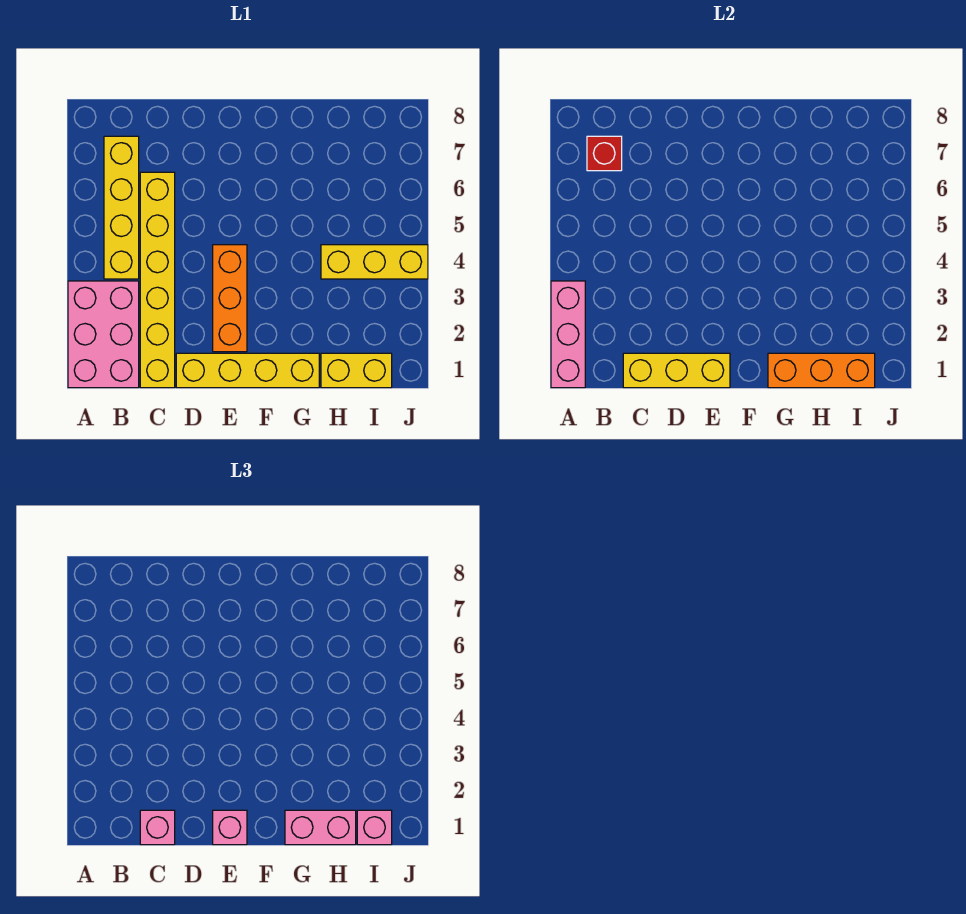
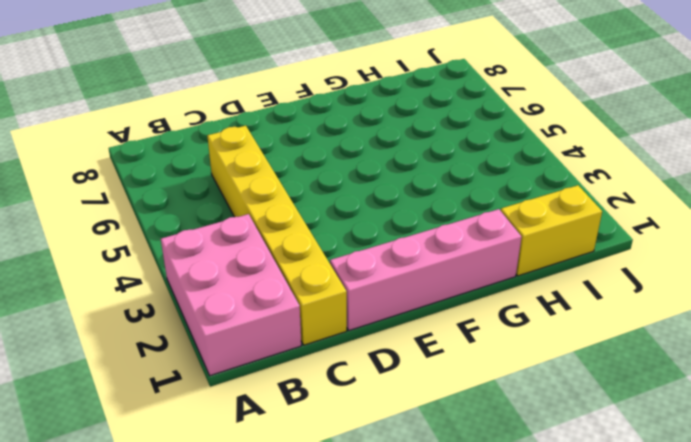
pink 1x4 brick [330,209,521,331] -> yellow 1x4 brick [176,353,319,388]
none -> yellow 1x4 brick [104,136,139,279]
none -> orange 1x3 brick [213,245,247,352]
none -> yellow 1x3 brick [321,245,428,279]

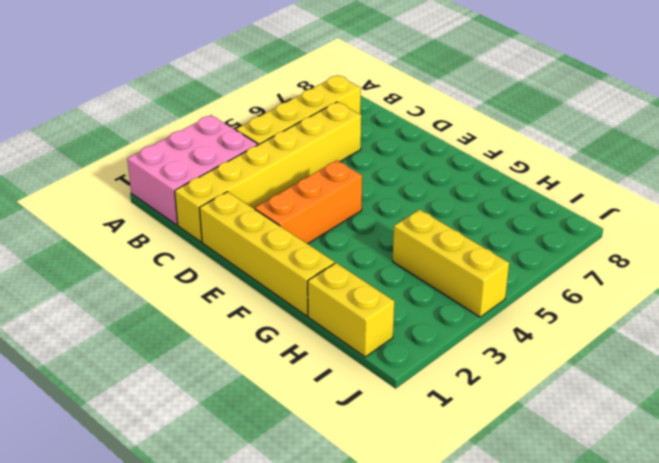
none -> pink 1x3 brick [551,281,585,388]
none -> red 1x1 brick [587,136,622,171]
none -> yellow 1x3 brick [623,353,730,388]

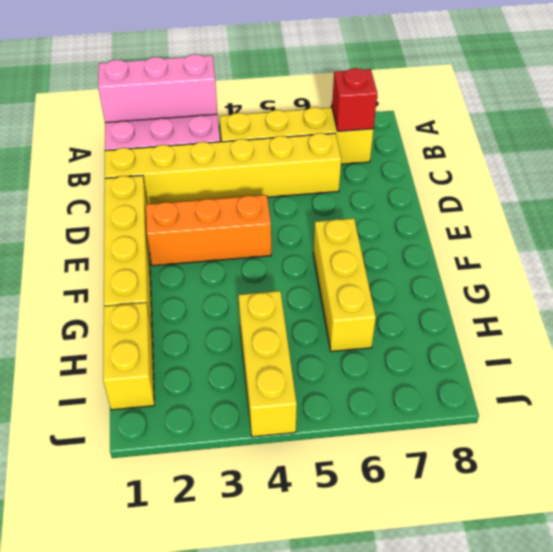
yellow 1x3 brick [313,218,376,351] -> yellow 1x3 brick moved to [623,353,730,388]
none -> orange 1x3 brick [768,353,875,388]
none -> pink 1x1 brick [140,810,175,845]
none -> pink 1x1 brick [213,810,247,845]

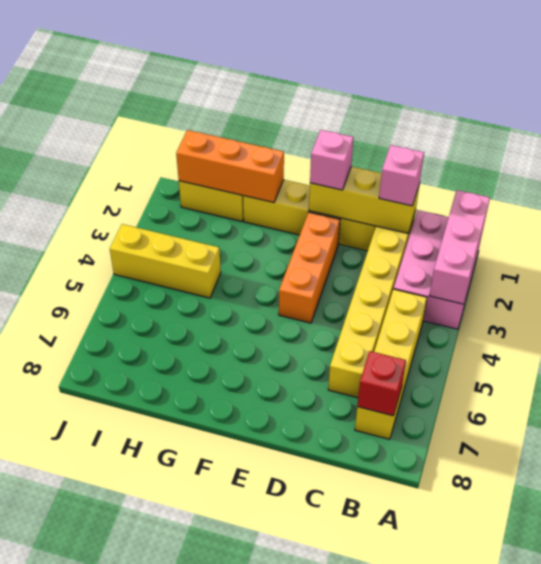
none -> pink 1x2 brick [285,810,356,845]
none -> pink 1x1 brick [357,810,392,845]

